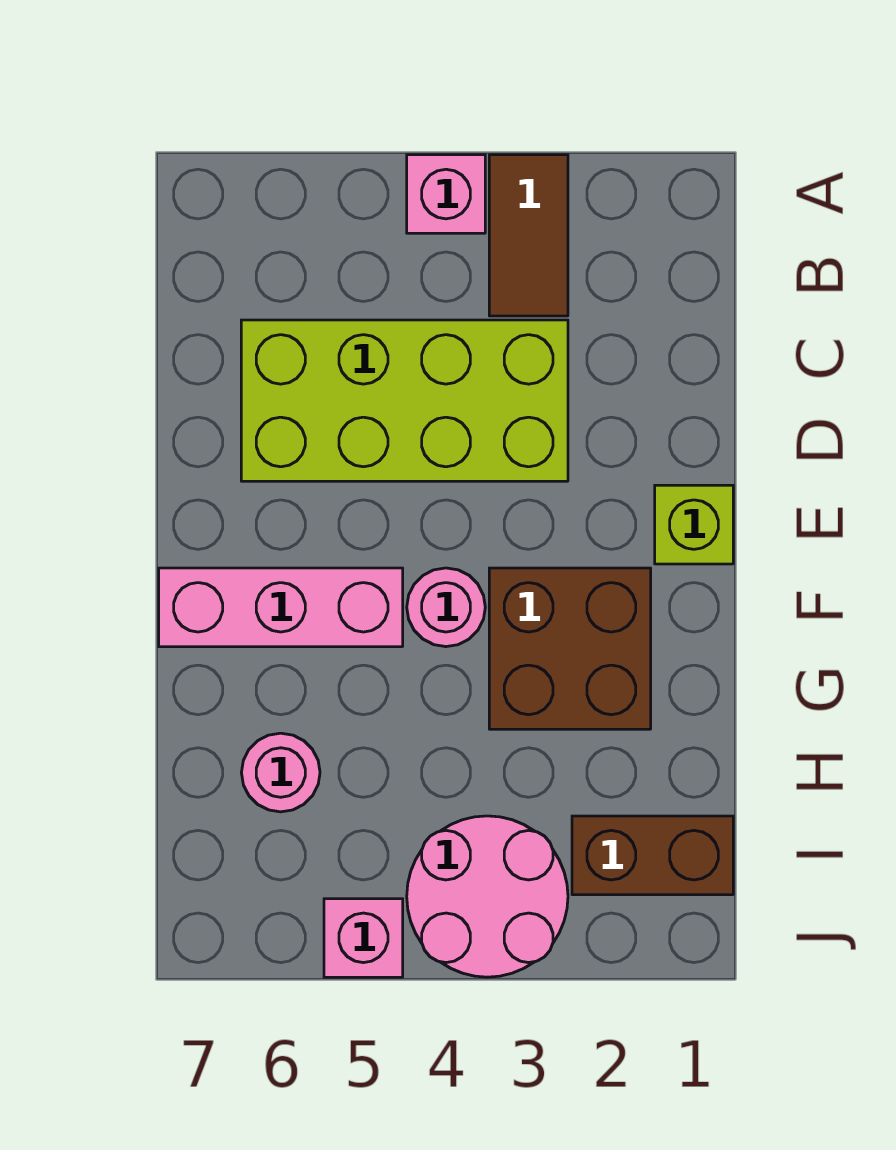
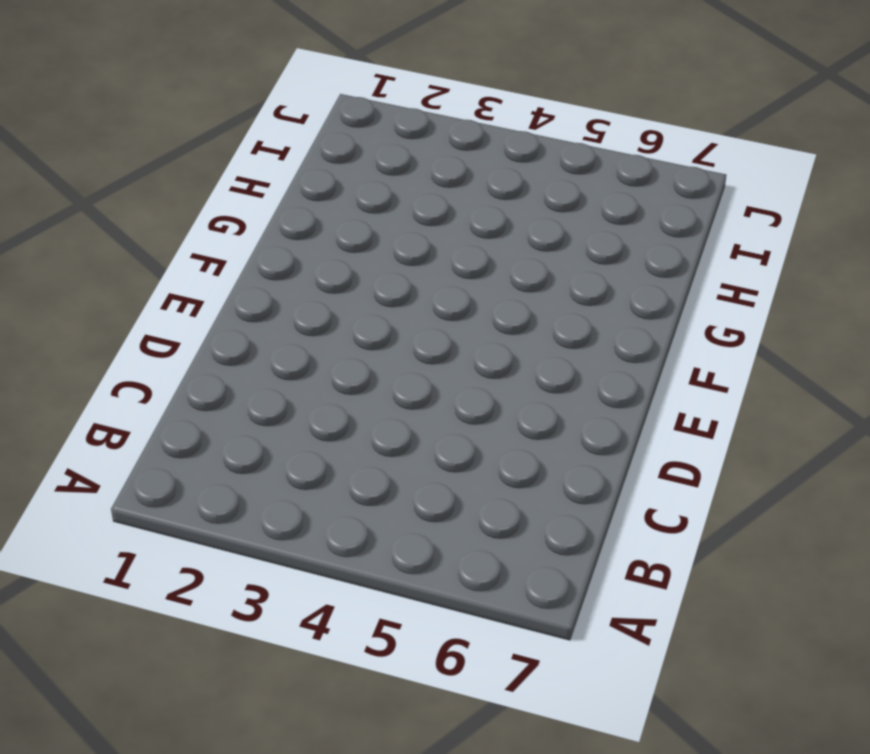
none -> brown 1x2 tile [489,155,568,316]
none -> pink 1x1 brick [407,155,485,233]

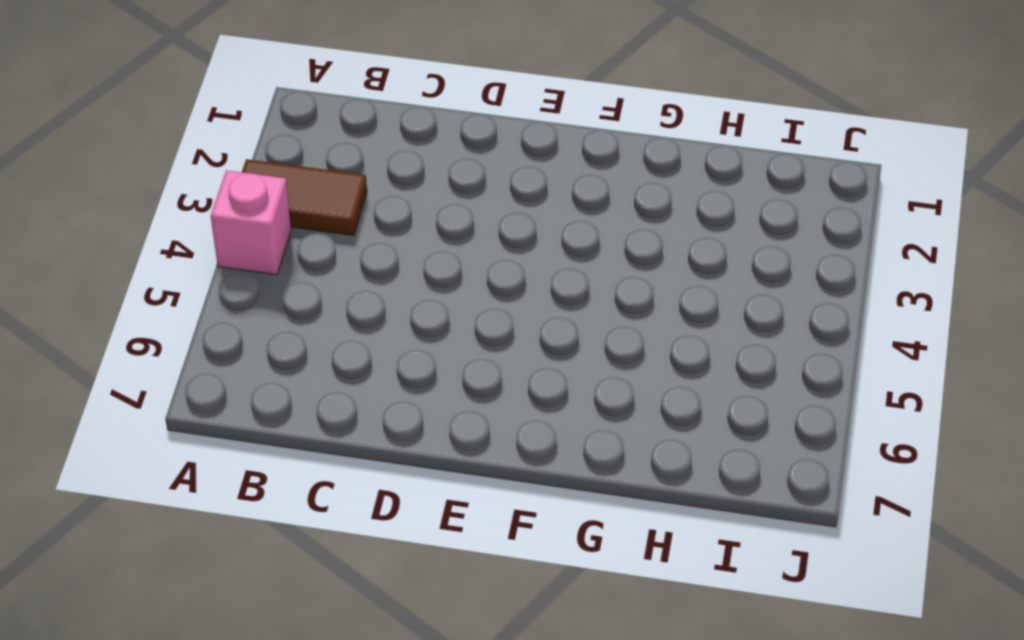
none -> lime 2x4 brick [241,320,568,481]
none -> lime 1x1 brick [655,485,733,564]

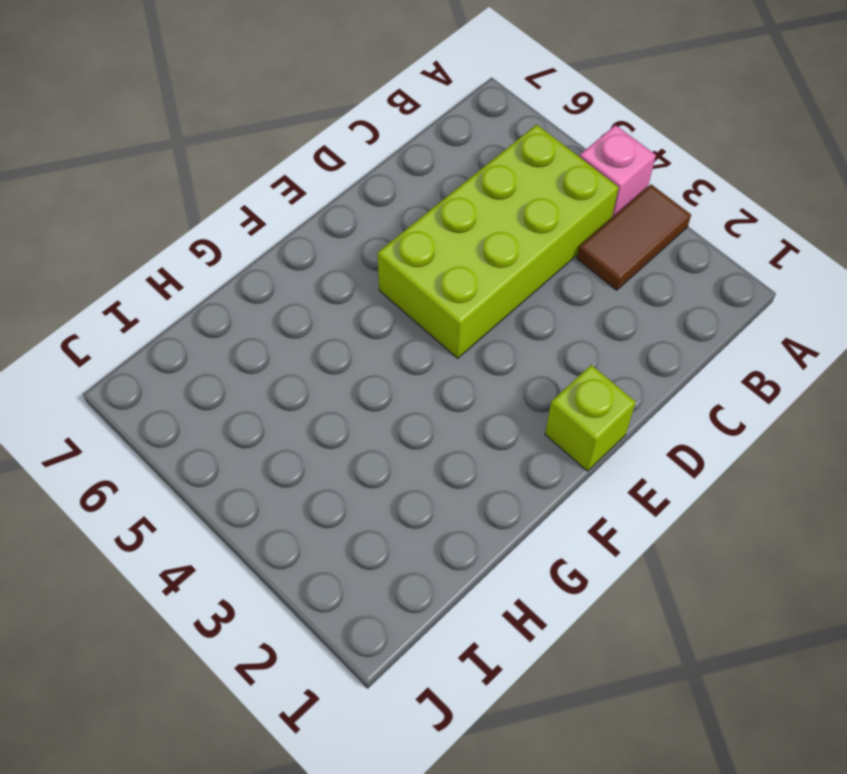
lime 2x4 brick [378,124,619,358] -> lime 2x4 brick turned to [241,320,568,481]
none -> brown 2x2 brick [489,568,651,729]
none -> pink 1x1 round brick [407,568,485,647]

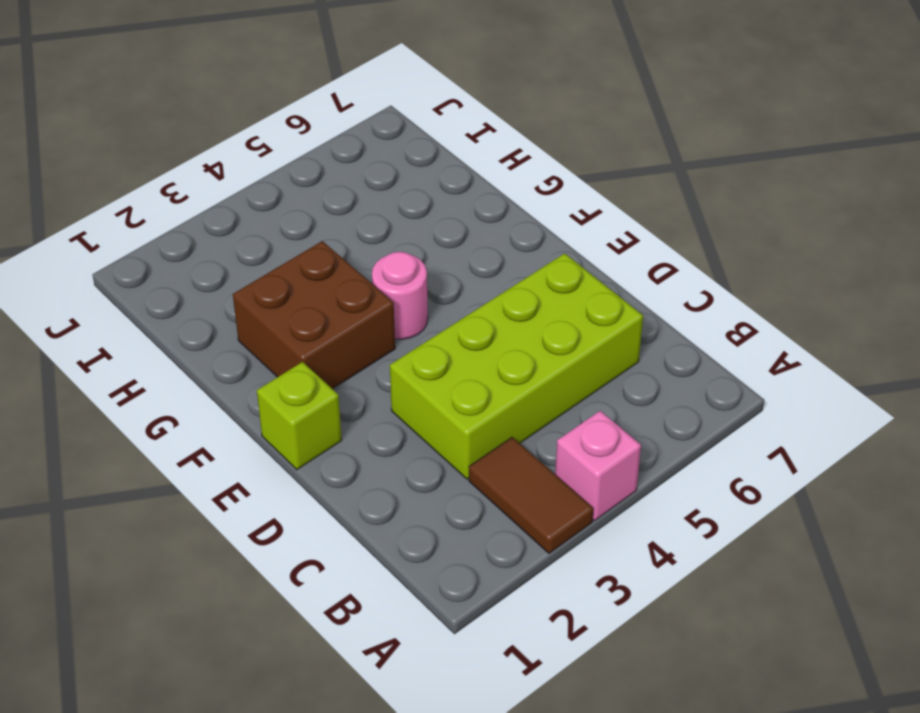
none -> pink 1x3 brick [159,568,403,647]
none -> pink 1x1 round brick [241,733,320,812]

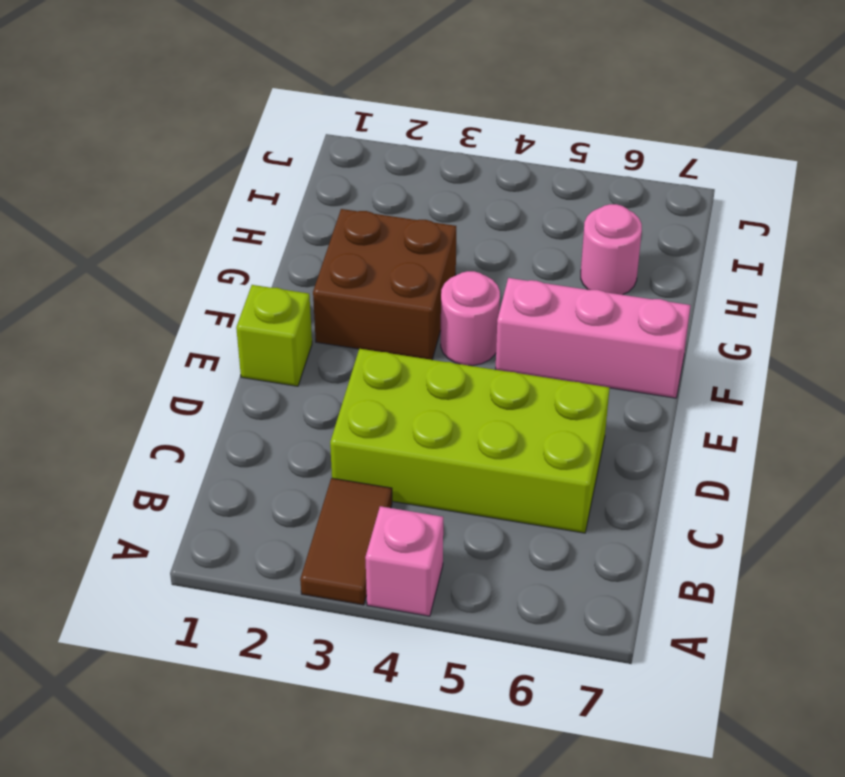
none -> brown 1x2 brick [572,816,733,895]
none -> pink 2x2 round brick [407,816,568,977]

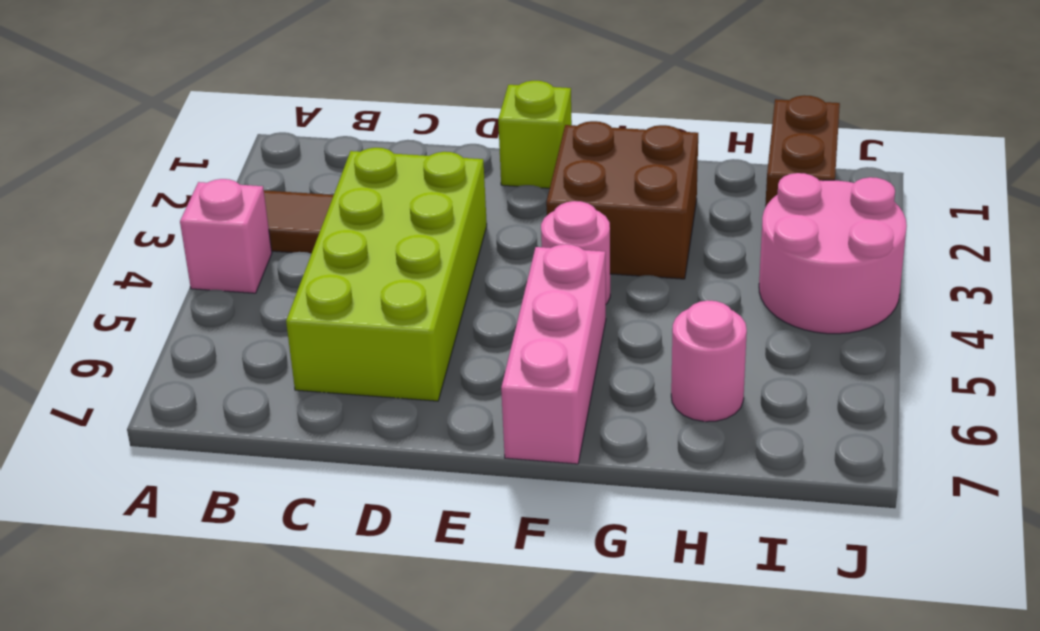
none -> pink 1x1 brick [324,899,403,977]

